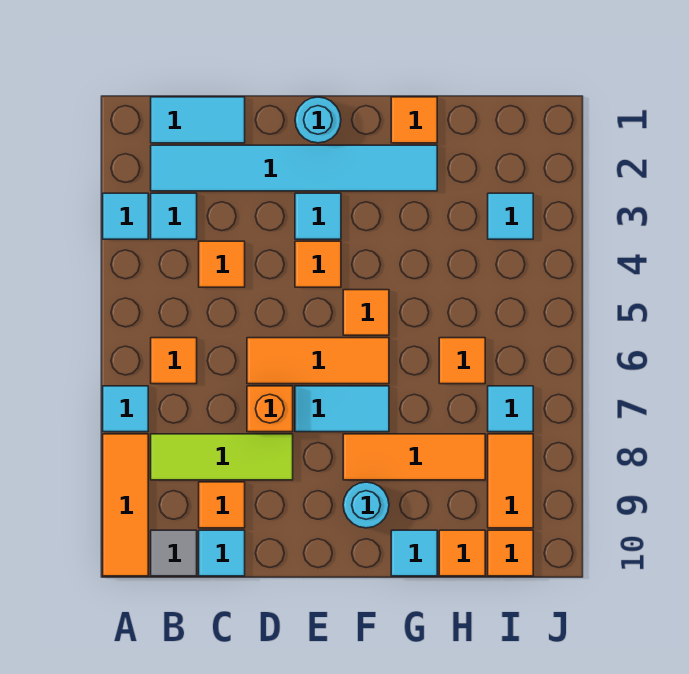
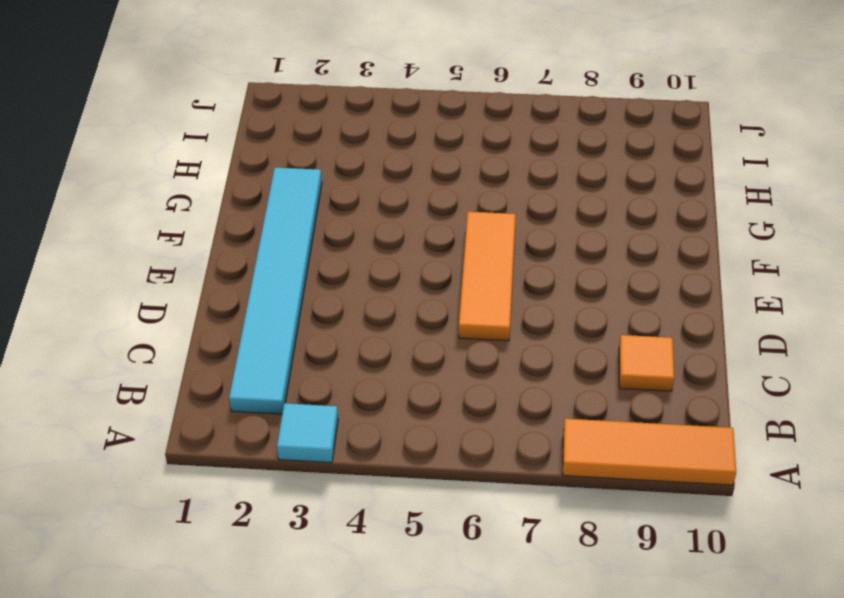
none -> cyan 1x1 tile [103,386,148,432]
none -> cyan 1x2 tile [151,97,245,143]
none -> cyan 1x1 tile [151,193,197,239]

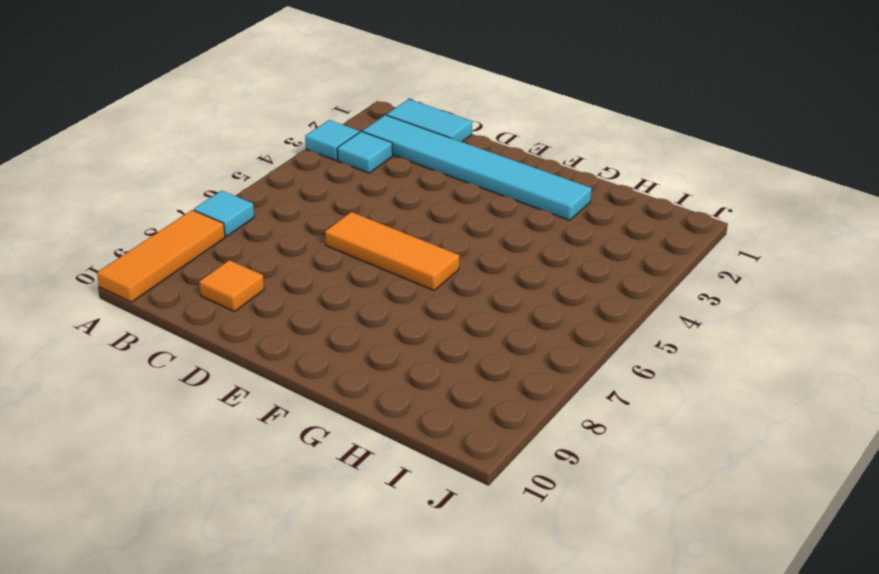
none -> orange 1x1 tile [151,338,197,384]
none -> lime 1x3 tile [151,434,293,480]
none -> grey 1x1 tile [151,530,197,576]

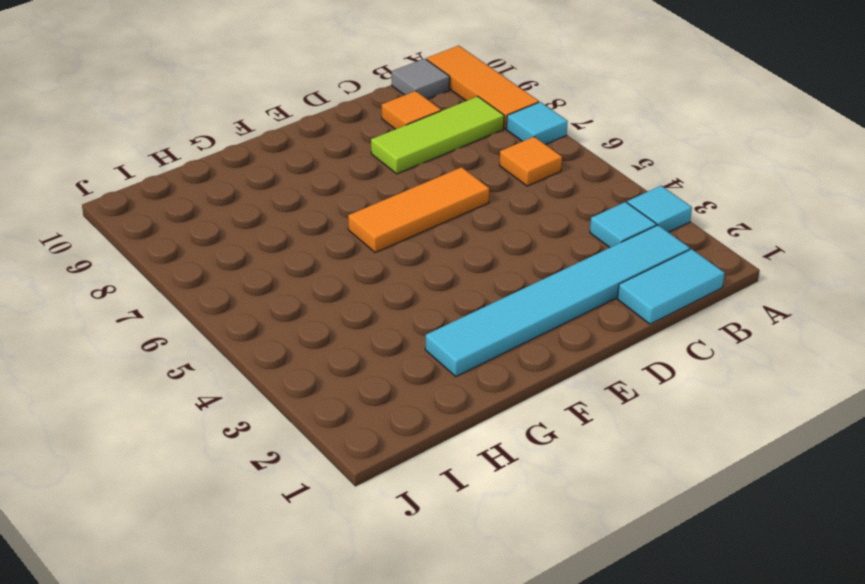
none -> orange 1x1 tile [199,241,245,287]
none -> cyan 1x1 tile [199,530,245,576]
none -> orange 1x1 brick [247,386,293,432]

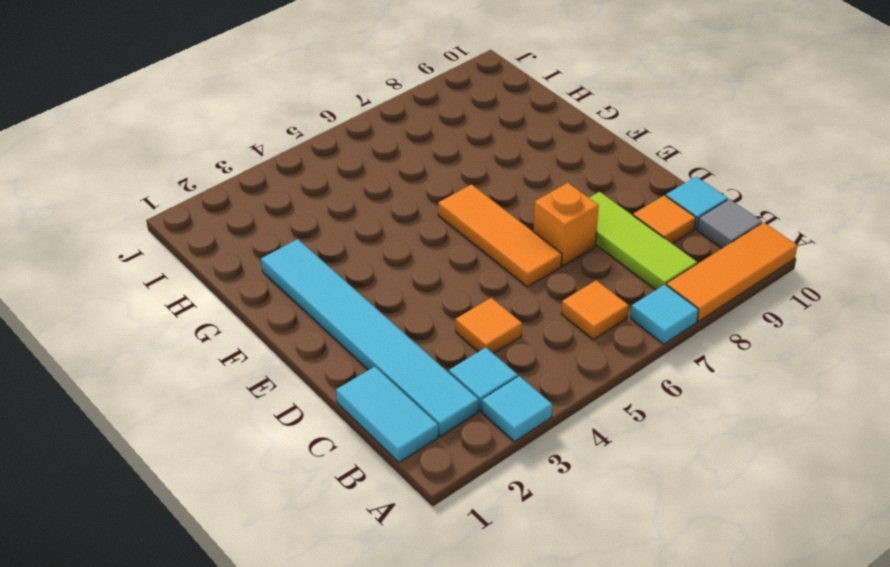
none -> cyan 1x1 round brick [295,97,341,143]
none -> cyan 1x1 tile [295,193,341,239]
none -> orange 1x1 tile [295,241,341,287]

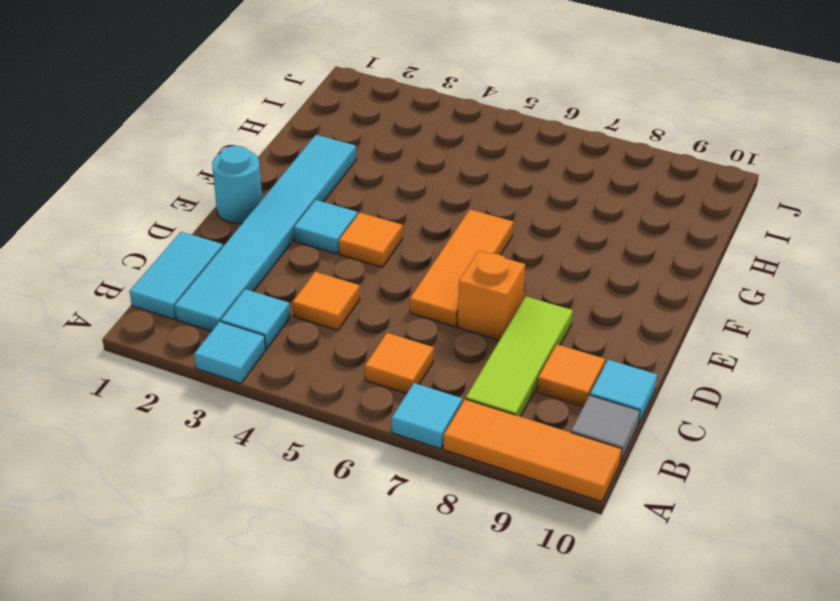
none -> cyan 1x2 tile [295,386,389,432]
none -> orange 1x1 tile [343,290,389,335]
none -> orange 1x3 tile [343,434,485,480]

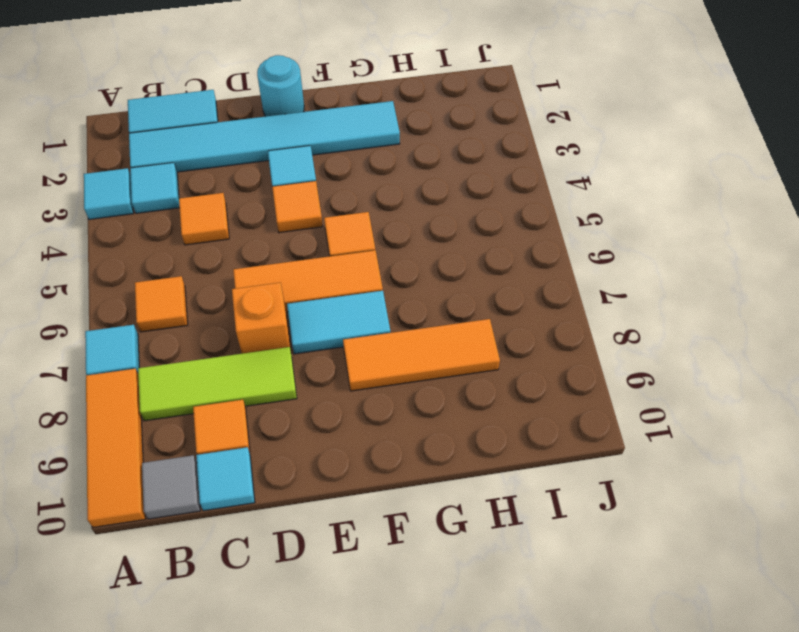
none -> cyan 1x1 round brick [343,482,389,528]
none -> orange 1x1 tile [391,97,437,143]
none -> cyan 1x1 tile [391,530,437,576]

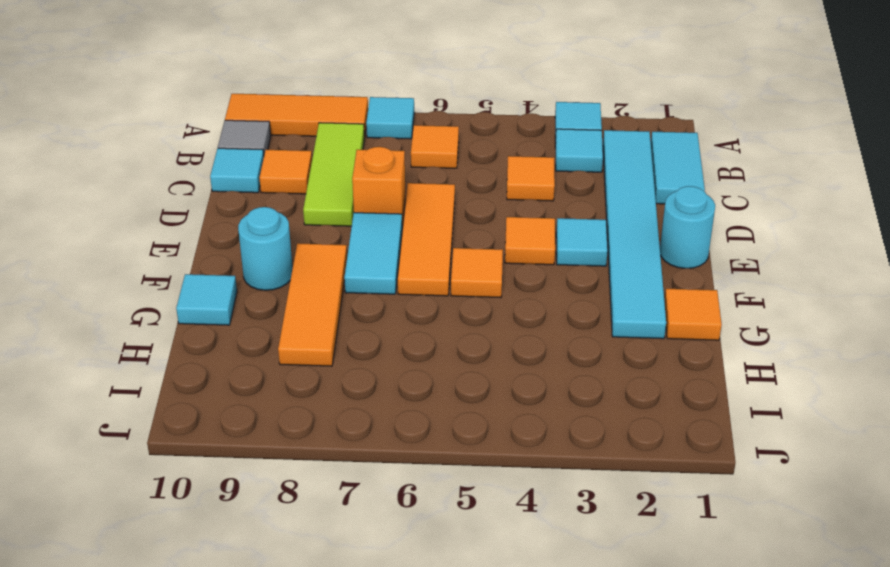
none -> orange 1x1 tile [439,338,485,384]
none -> orange 1x1 tile [439,530,485,576]
none -> cyan 1x1 tile [488,193,533,239]

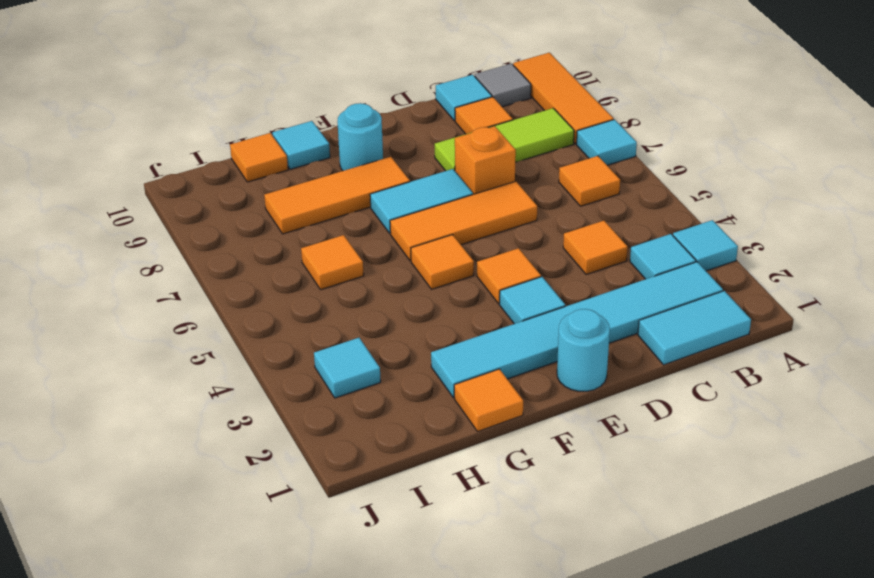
none -> cyan 1x1 tile [488,386,533,432]
none -> orange 1x2 tile [488,434,533,528]
none -> orange 1x1 tile [488,530,533,576]

